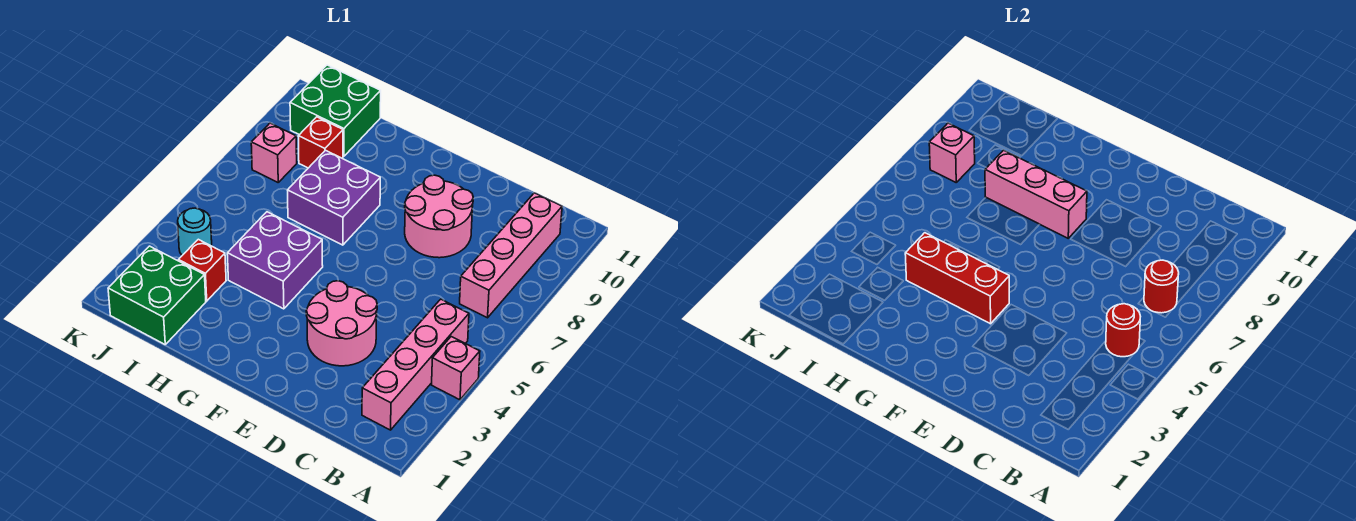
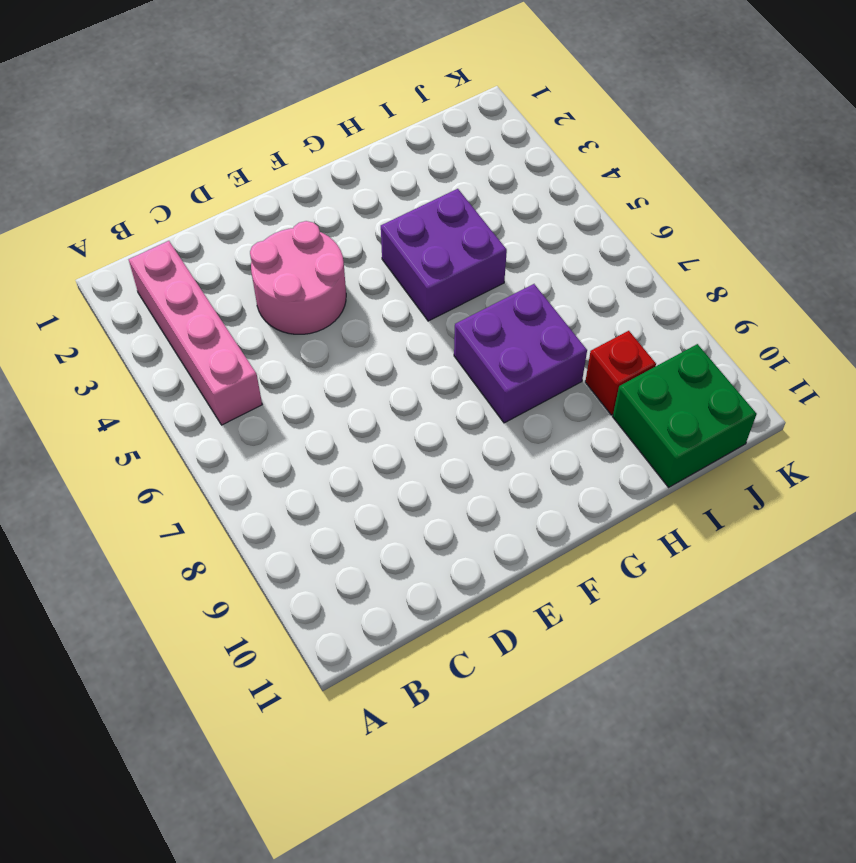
none -> pink 1x1 brick [432,337,480,400]
none -> pink 1x4 brick [460,193,562,318]
none -> pink 2x2 round brick [405,175,473,258]

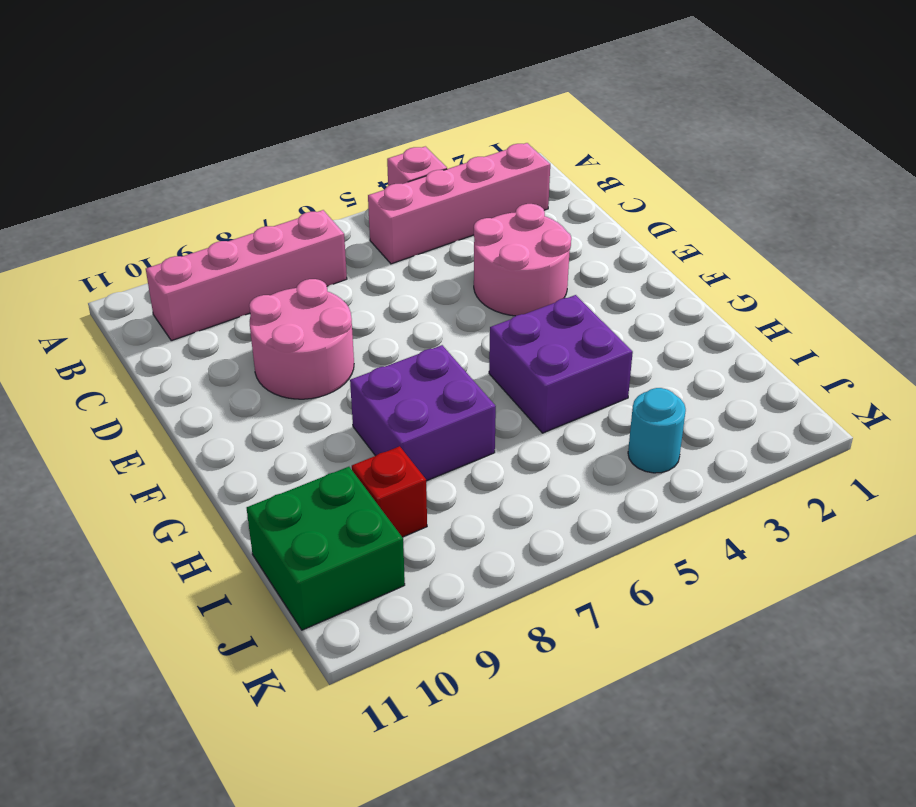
none -> green 2x2 brick [108,246,206,344]
none -> red 1x1 brick [179,239,226,301]
none -> pink 1x1 brick [251,123,297,182]

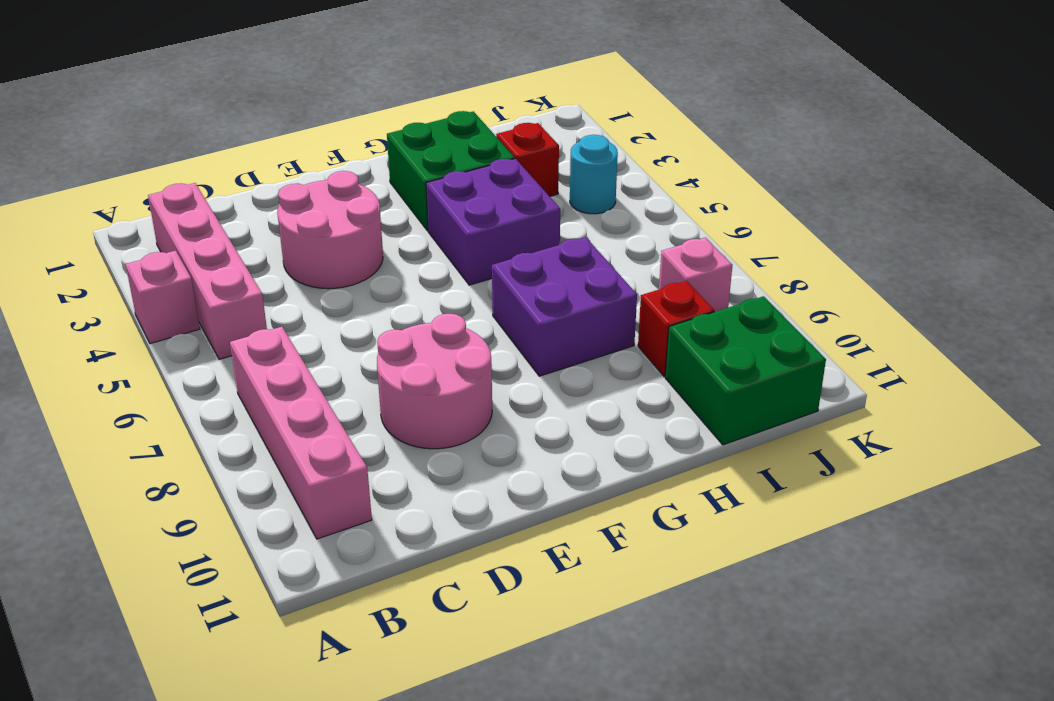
green 2x2 brick [387,111,515,231] -> green 2x2 brick moved to [108,246,206,344]
none -> red 1x1 round brick [1106,304,1141,357]
none -> red 1x1 round brick [1144,260,1179,313]
none -> red 1x3 brick [905,233,1009,324]

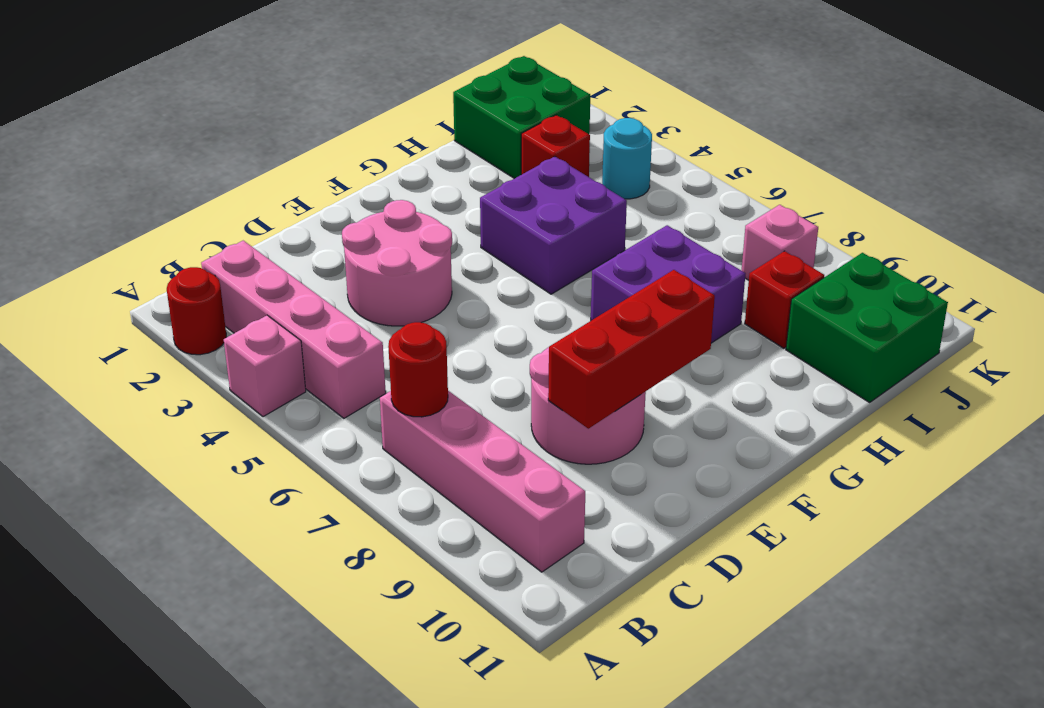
red 1x1 round brick [167,267,226,355] -> red 1x1 round brick moved to [1106,304,1141,357]
red 1x3 brick [548,270,715,429] -> red 1x3 brick moved to [905,233,1009,324]
none -> pink 1x3 brick [985,150,1087,238]
none -> pink 1x1 brick [929,123,975,182]

